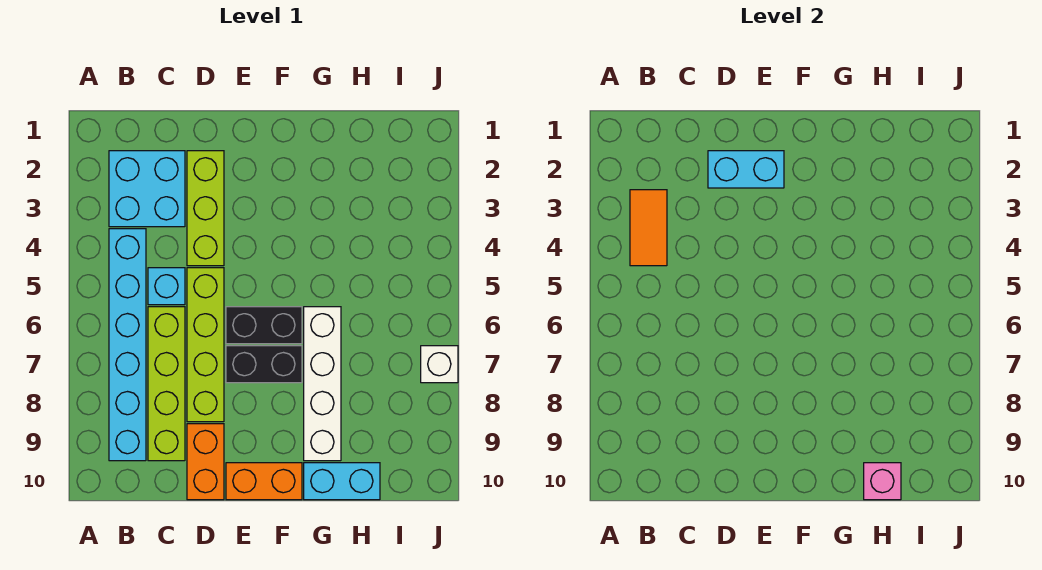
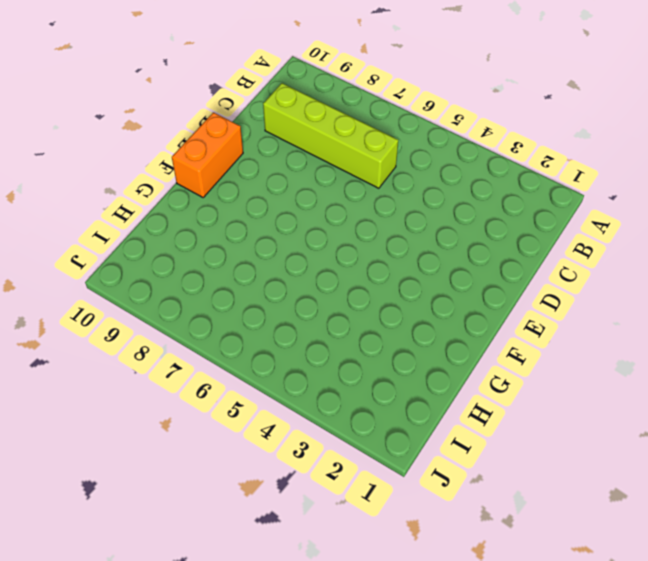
none -> cyan 2x2 brick [109,151,185,227]
none -> cyan 1x6 brick [109,229,146,461]
none -> cyan 1x1 brick [148,268,185,305]

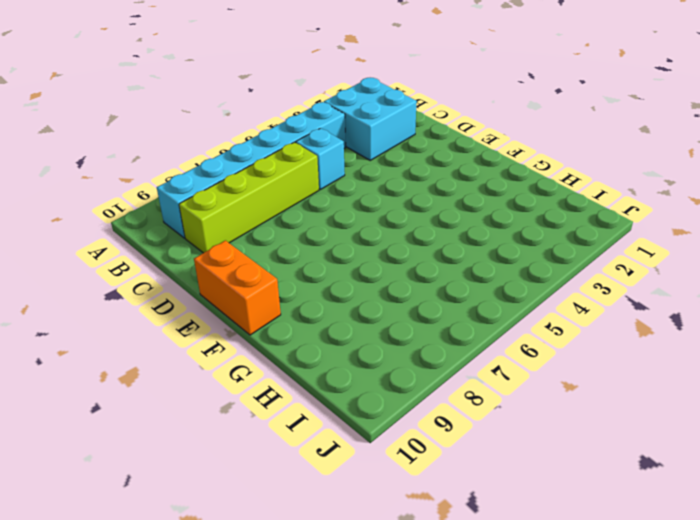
none -> lime 1x3 brick [187,151,224,266]
none -> lime 1x4 brick [187,268,224,422]
none -> orange 1x2 brick [187,424,224,500]

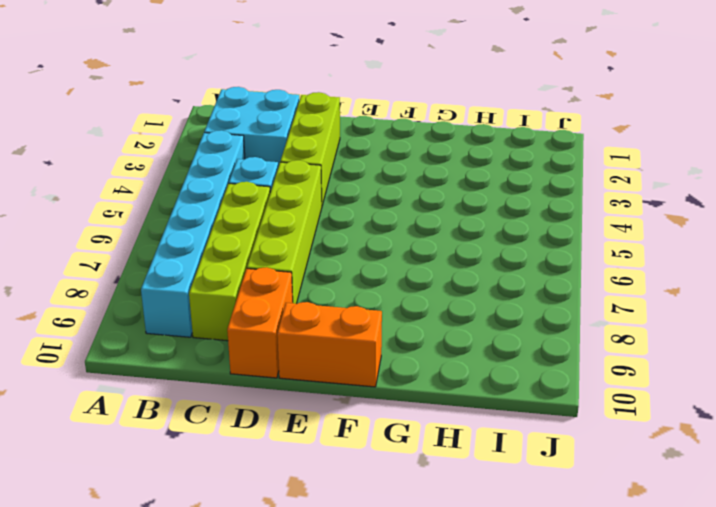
none -> black 1x2 brick [226,307,302,344]
none -> black 1x2 brick [226,346,302,383]
none -> white 1x4 brick [304,307,341,461]

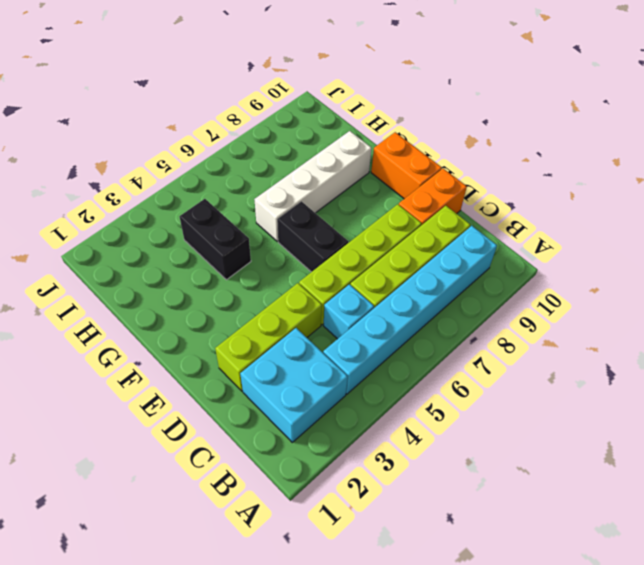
black 1x2 brick [180,199,251,280] -> black 1x2 brick moved to [226,346,302,383]
none -> cyan 1x2 brick [304,463,380,500]
none -> white 1x1 brick [421,346,458,383]
none -> orange 1x2 tile [630,190,667,266]

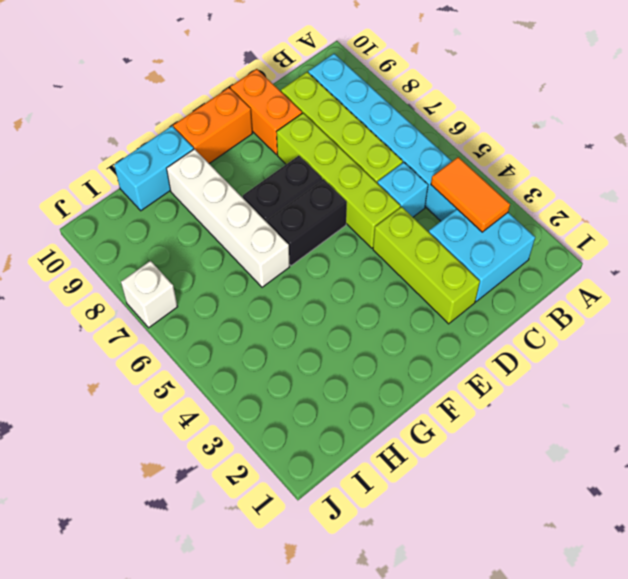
none -> cyan 1x2 brick [708,151,784,188]
none -> pink 1x1 brick [864,463,901,500]

